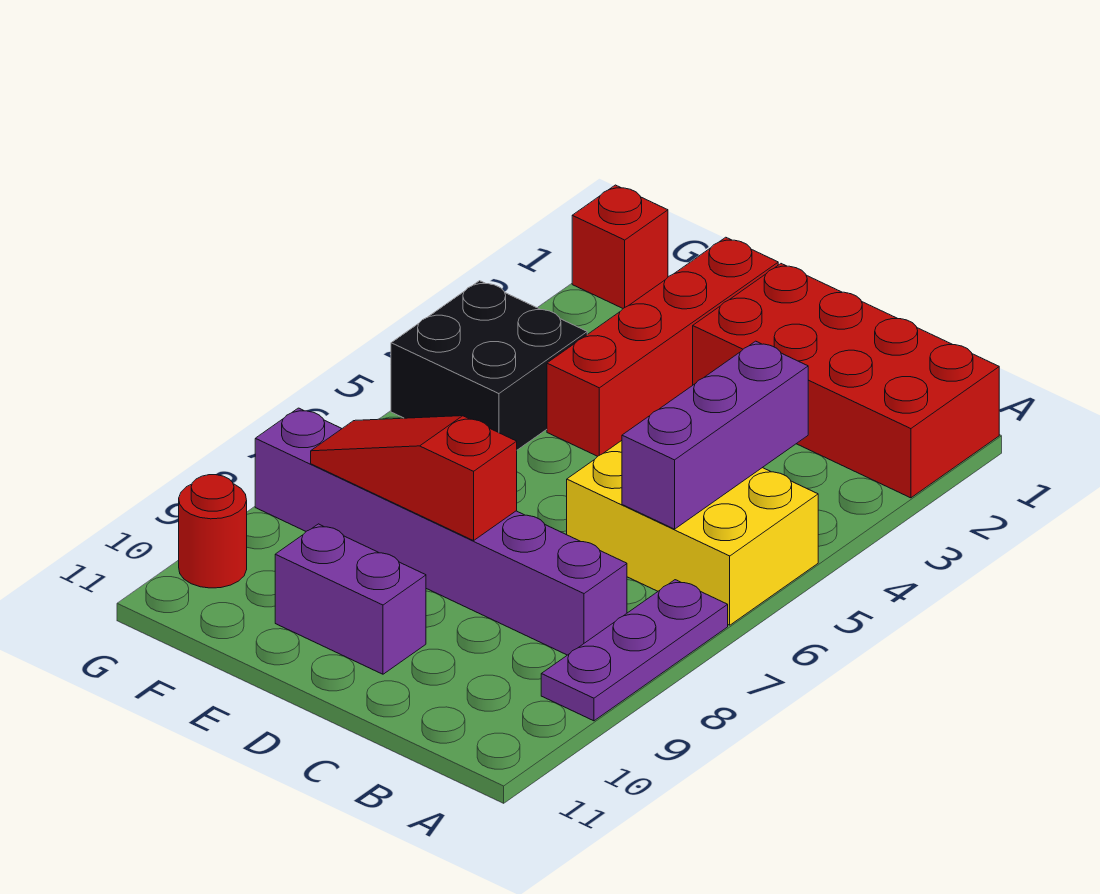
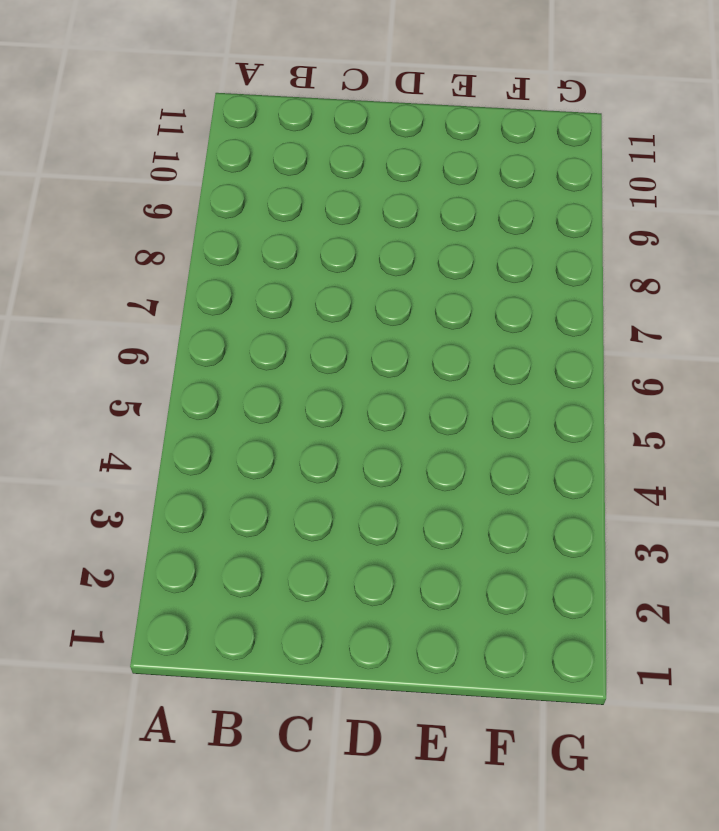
none -> red 2x4 brick [693,264,999,498]
none -> yellow 2x3 brick [567,441,818,625]

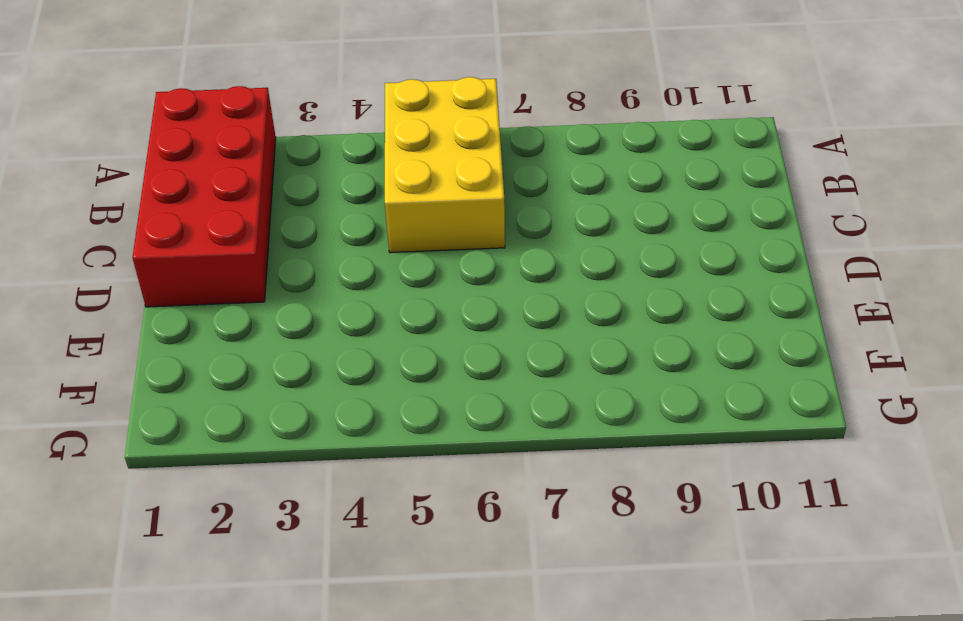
none -> purple 1x3 plate [541,580,728,721]
none -> purple 1x6 brick [255,408,627,655]

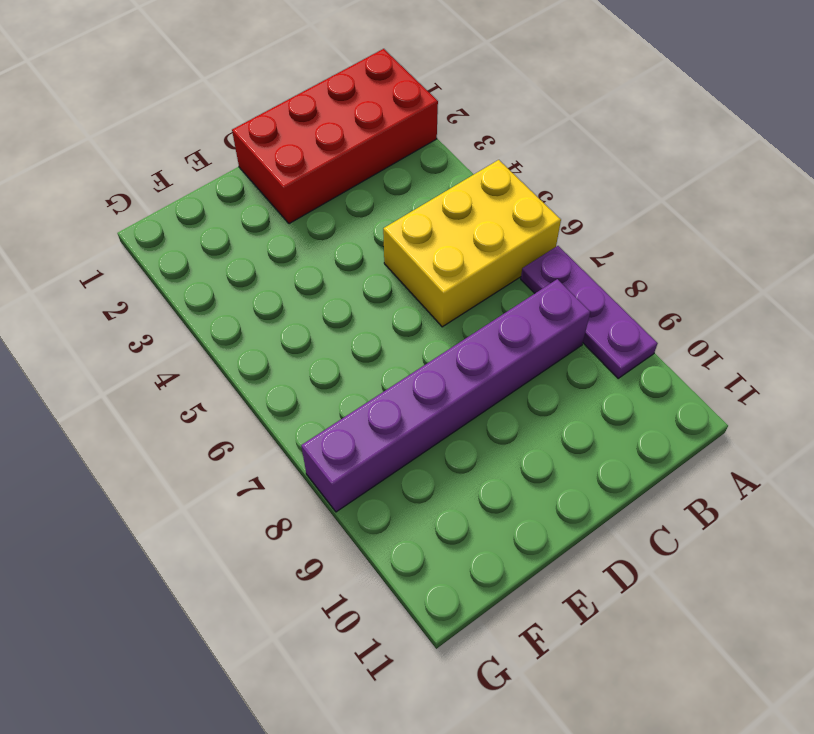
none -> purple 1x2 brick [275,524,426,674]
none -> red 1x4 brick [547,237,778,456]

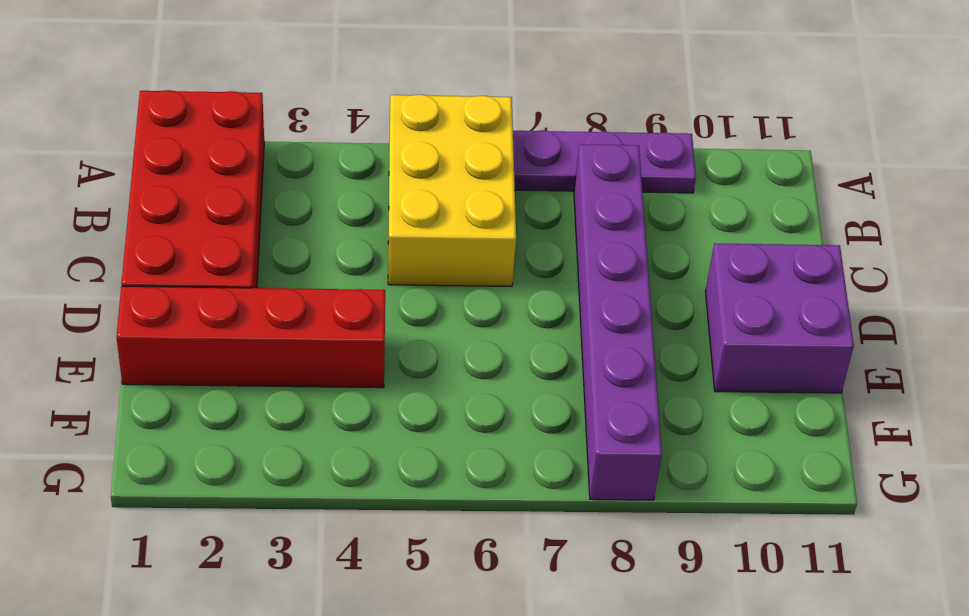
purple 2x2 brick [705,243,854,393] -> purple 1x2 brick [275,524,426,674]
none -> black 2x2 brick [391,281,587,450]
none -> red 1x1 brick [572,185,668,308]

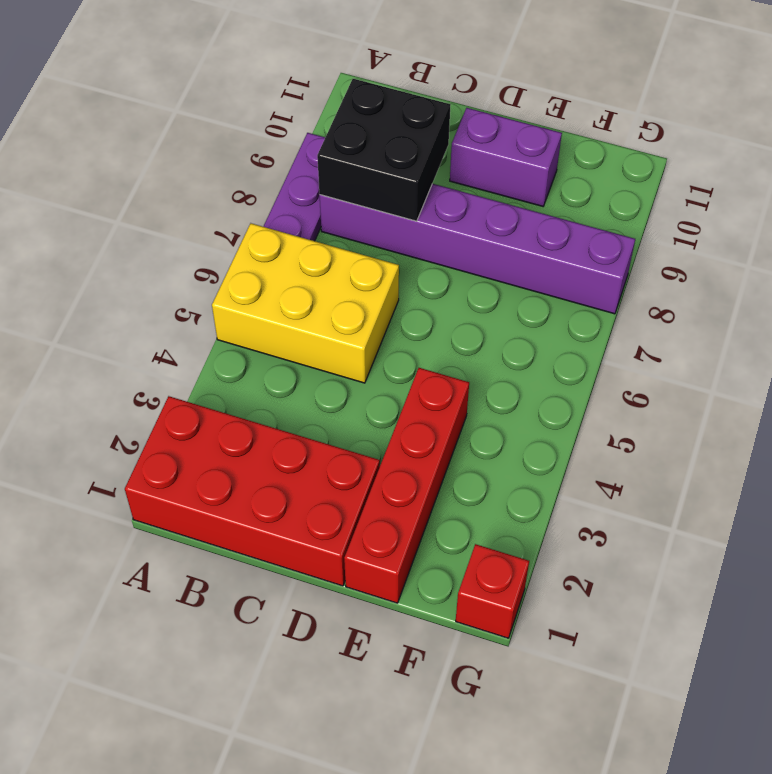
black 2x2 brick [317,79,450,221] -> black 2x2 brick moved to [391,281,587,450]
none -> red 1x1 round brick [179,475,247,588]
none -> purple 1x3 brick [622,341,808,529]

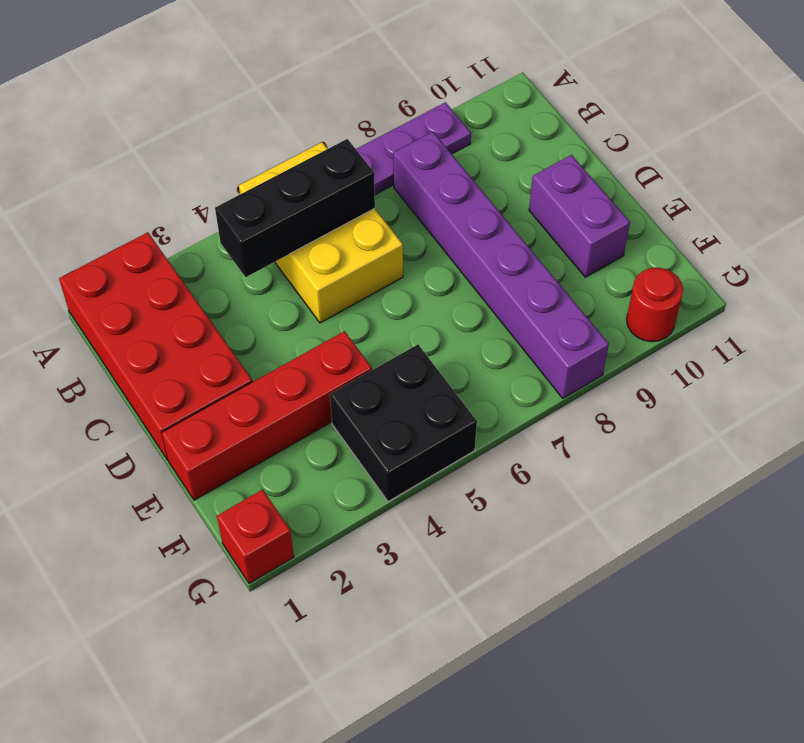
black 1x3 brick [215,139,375,277] -> purple 1x3 brick [622,341,808,529]
none -> red 1x3 slope [311,416,517,541]

